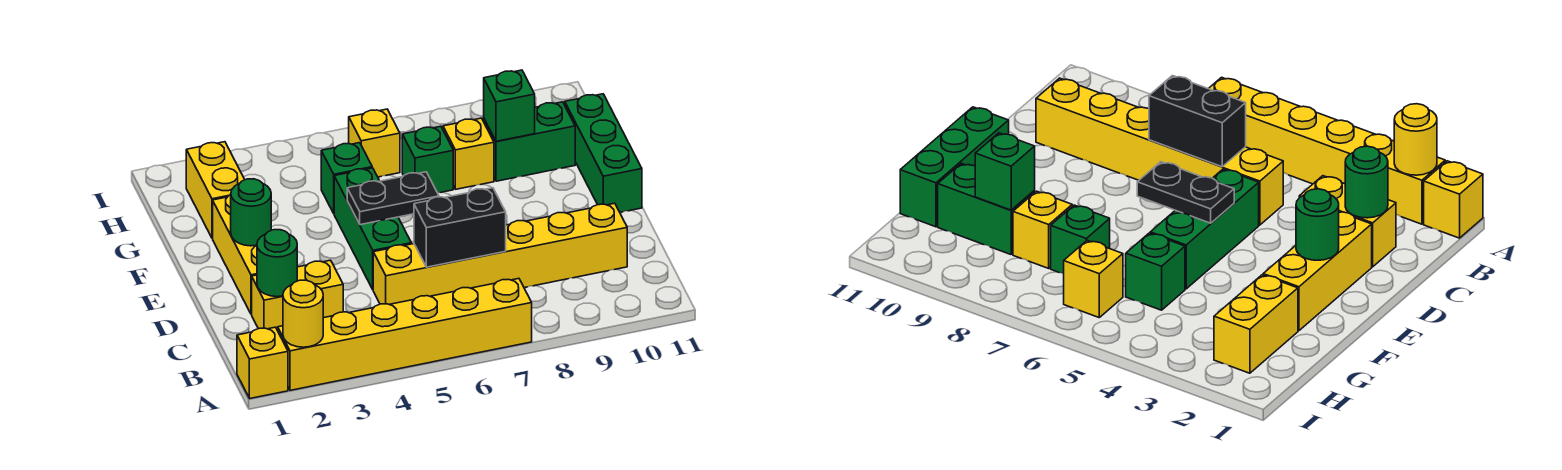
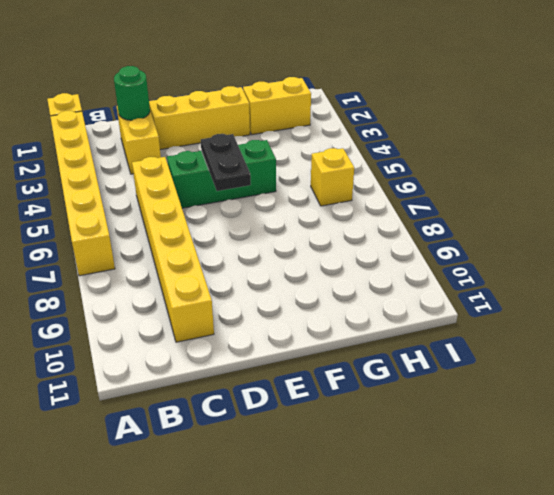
none -> green 1x3 brick [565,94,642,212]
none -> green 1x1 brick [321,143,372,213]
none -> green 1x1 brick [402,126,453,193]

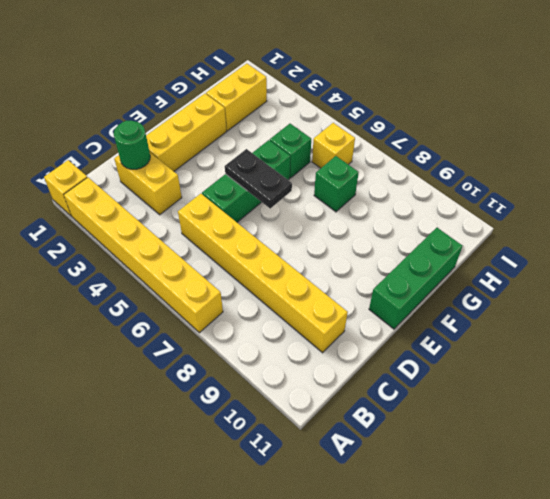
none -> yellow 1x1 brick [443,118,494,189]
none -> green 1x2 brick [484,102,575,181]
none -> yellow 1x1 round brick [283,280,323,347]

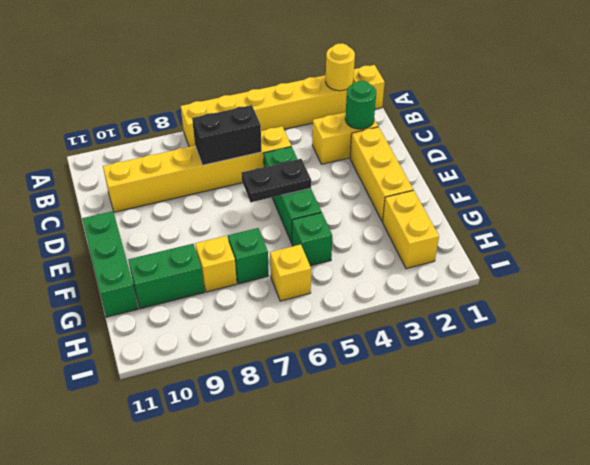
none -> green 1x1 round brick [231,179,271,246]
none -> green 1x1 brick [484,70,535,141]

